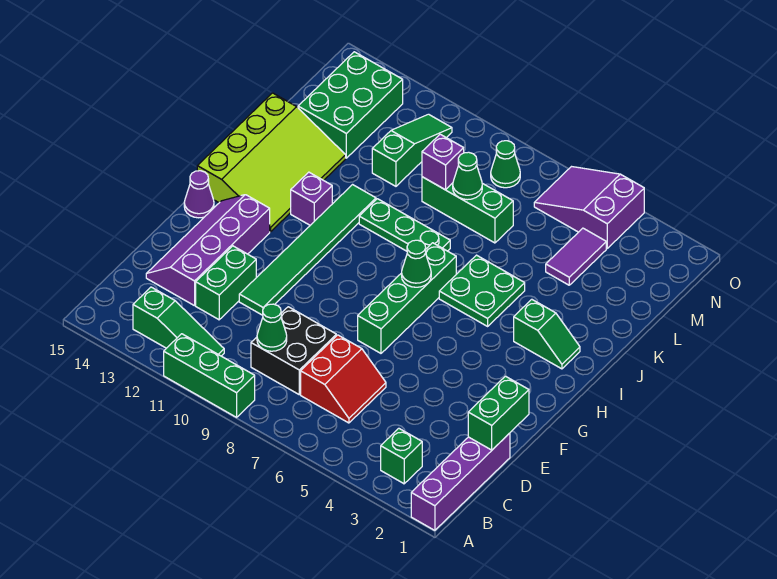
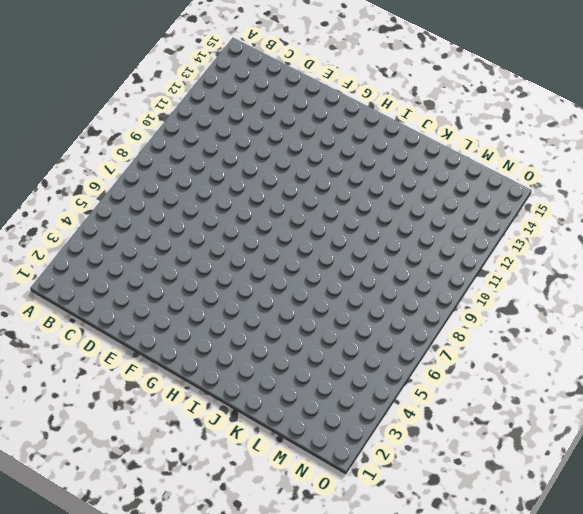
none -> purple 1x4 brick [411,433,510,530]
none -> green 1x3 brick [164,334,255,417]
none -> green 1x1 brick [381,428,422,484]

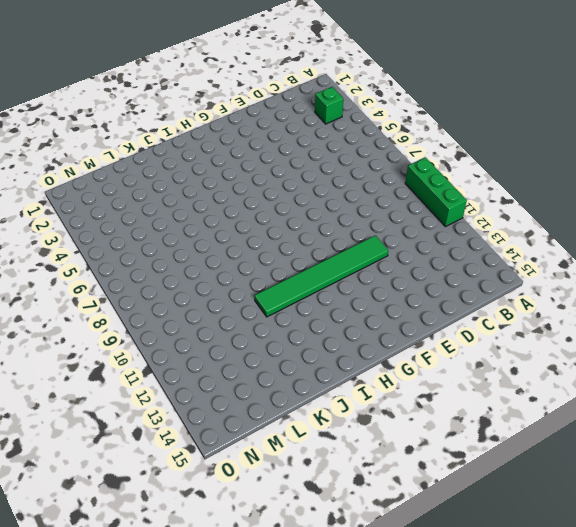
none -> purple 1x4 brick [411,433,510,530]
none -> green 1x3 slope [133,287,224,356]
none -> red 2x2 slope [301,335,386,423]

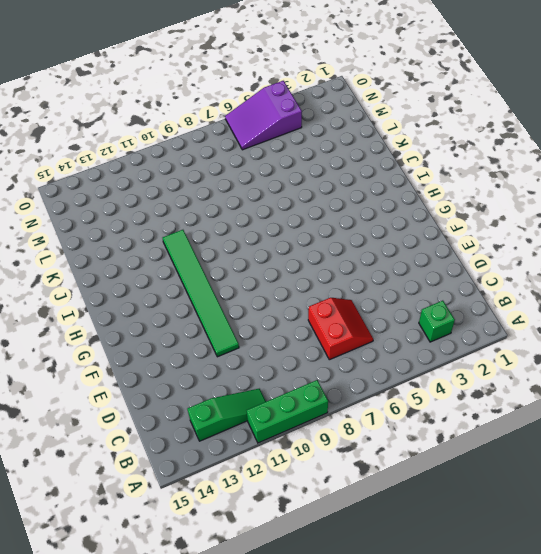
none -> purple 1x4 brick [411,433,510,530]
none -> black 2x2 brick [251,307,336,395]
none -> green 1x2 brick [196,246,256,320]

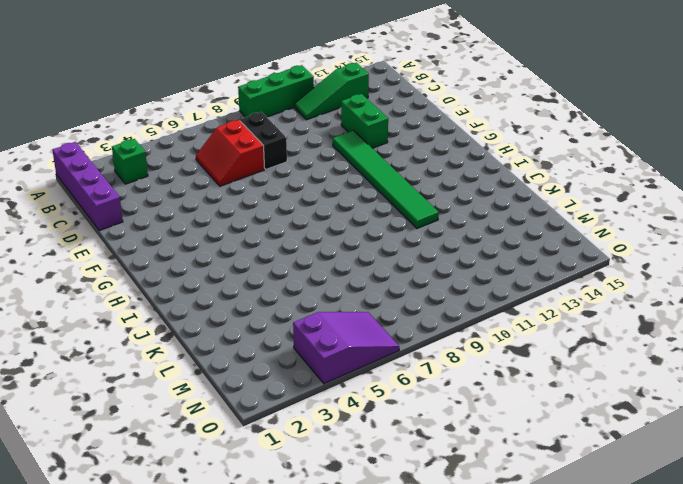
black 1x2 brick [240,112,287,169] -> black 2x2 brick [251,307,336,395]
none -> purple 2x4 slope [146,195,270,306]
none -> green 1x4 brick [358,243,456,353]
none -> purple 1x1 cone [184,171,214,218]

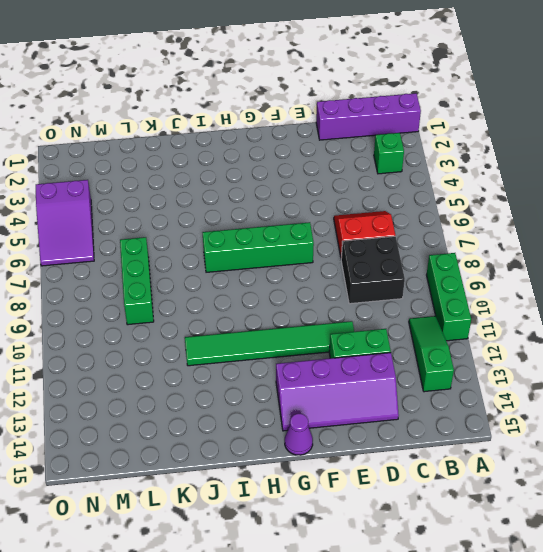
none -> lime 3x4 slope [197,93,346,232]
none -> green 1x2 slope [514,299,580,369]
none -> green 2x2 plate [439,255,525,326]

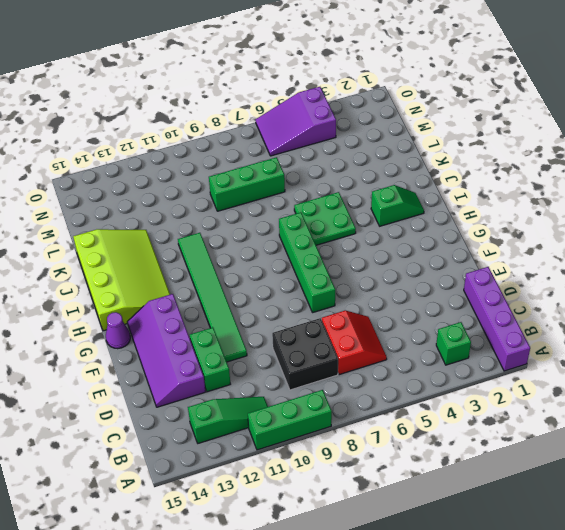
none -> purple 1x1 brick [291,172,332,225]
none -> green 1x3 plate [359,199,450,251]
none -> purple 1x2 tile [546,228,606,285]

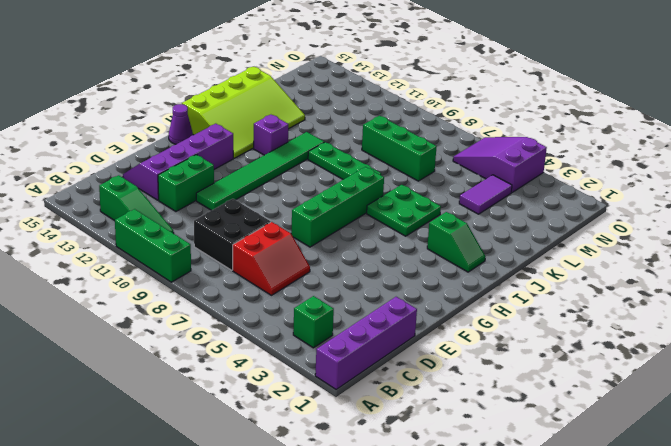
none -> green 1x3 slope [372,114,452,186]
none -> green 2x3 brick [298,52,403,158]
none -> green 1x1 cone [491,141,520,188]

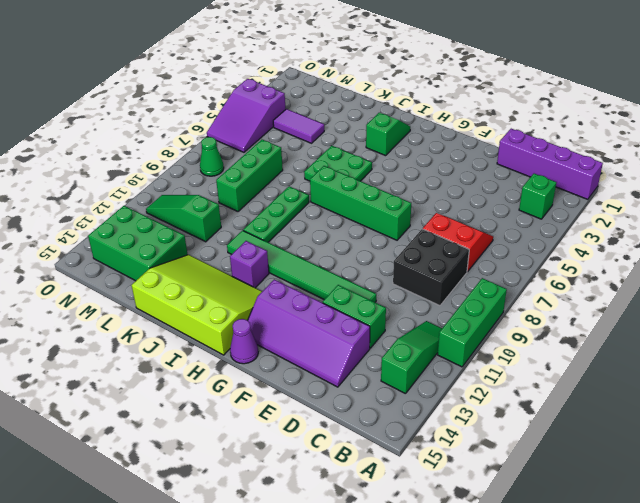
none -> green 1x1 cone [257,304,287,351]
none -> green 1x2 brick [468,376,529,450]
none -> green 1x1 cone [402,240,431,287]

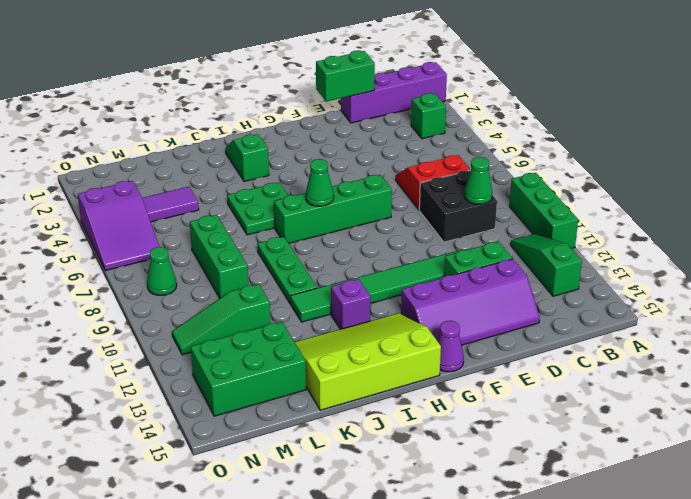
none -> green 1x1 cone [453,152,482,200]
none -> purple 1x1 brick [422,134,464,190]

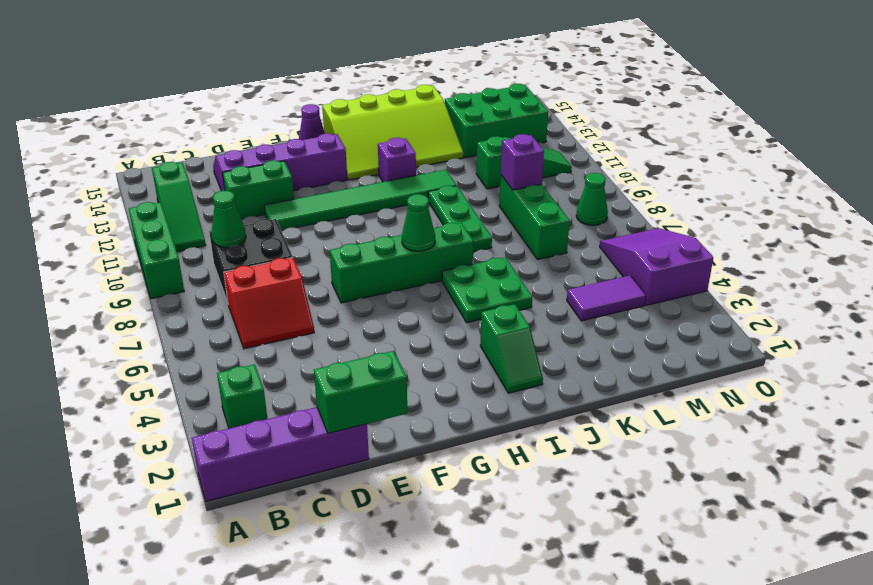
none -> green 1x1 cone [453,152,482,200]

